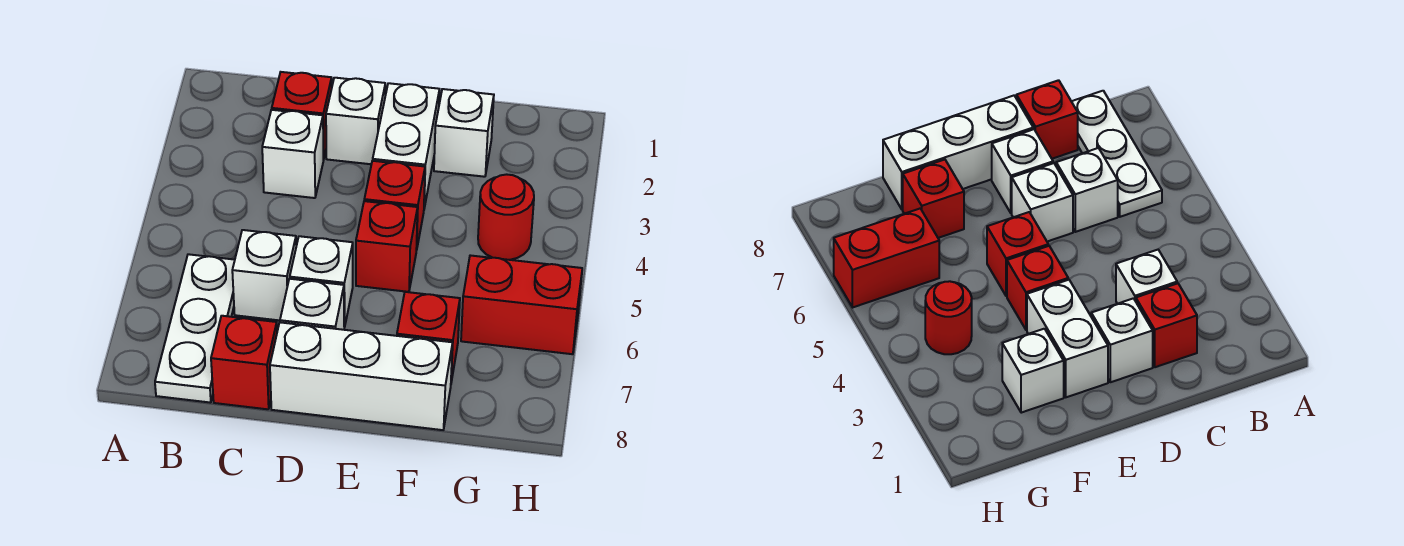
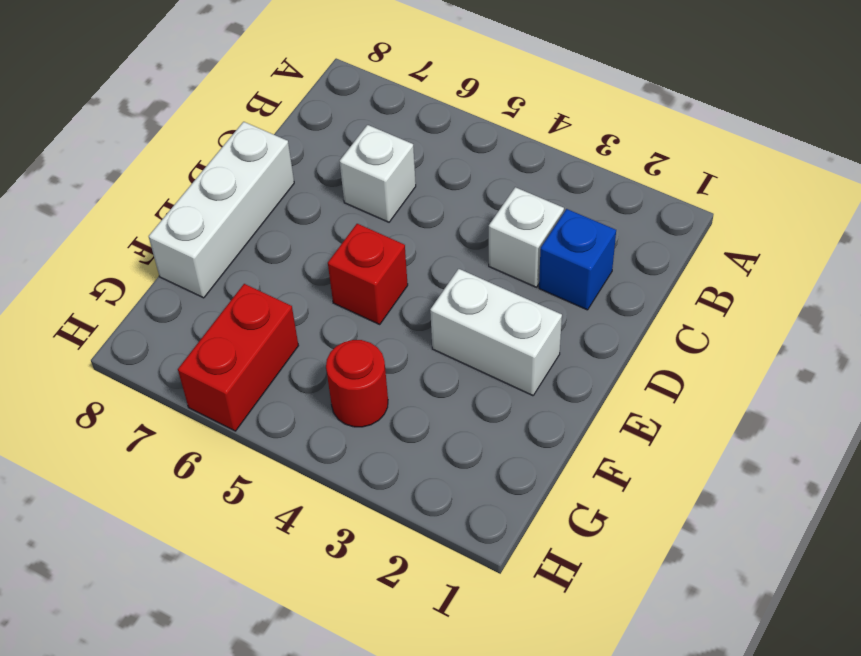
blue 1x1 brick [539,209,616,310] -> red 1x1 brick [272,72,332,159]
none -> white 1x3 plate [155,254,235,403]
none -> red 1x1 brick [211,316,277,409]
none -> white 1x1 brick [326,78,385,164]

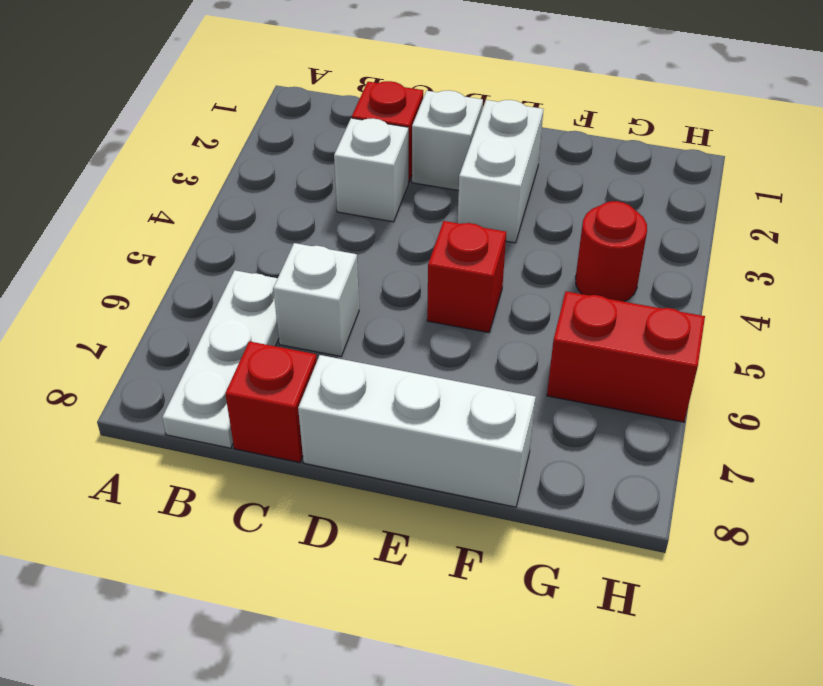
none -> white 1x1 brick [290,236,353,328]
none -> white 1x1 brick [280,279,344,330]
none -> red 1x1 brick [364,161,425,250]

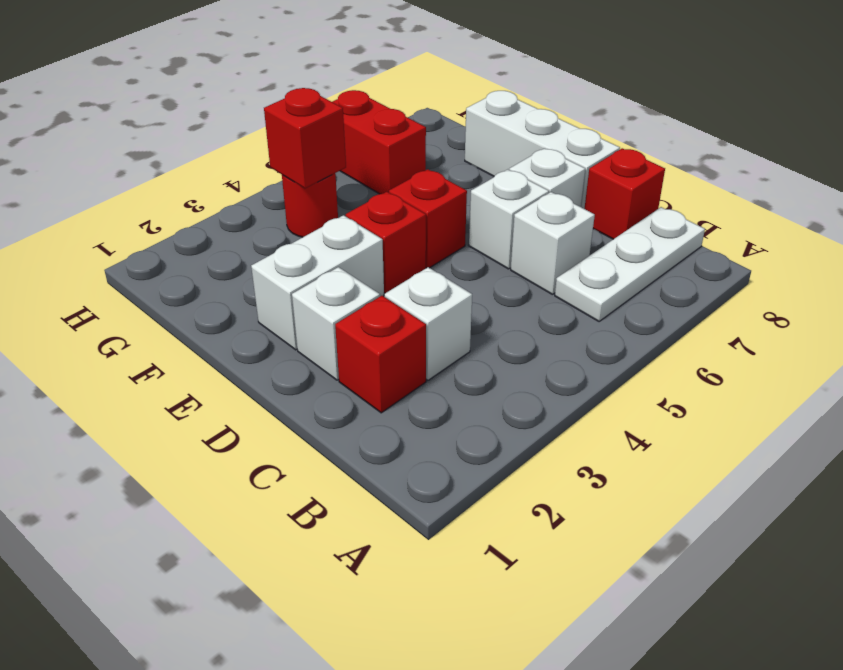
red 1x1 brick [264,88,346,188] -> red 1x1 brick moved to [397,292,460,382]
none -> white 1x1 brick [434,89,494,177]

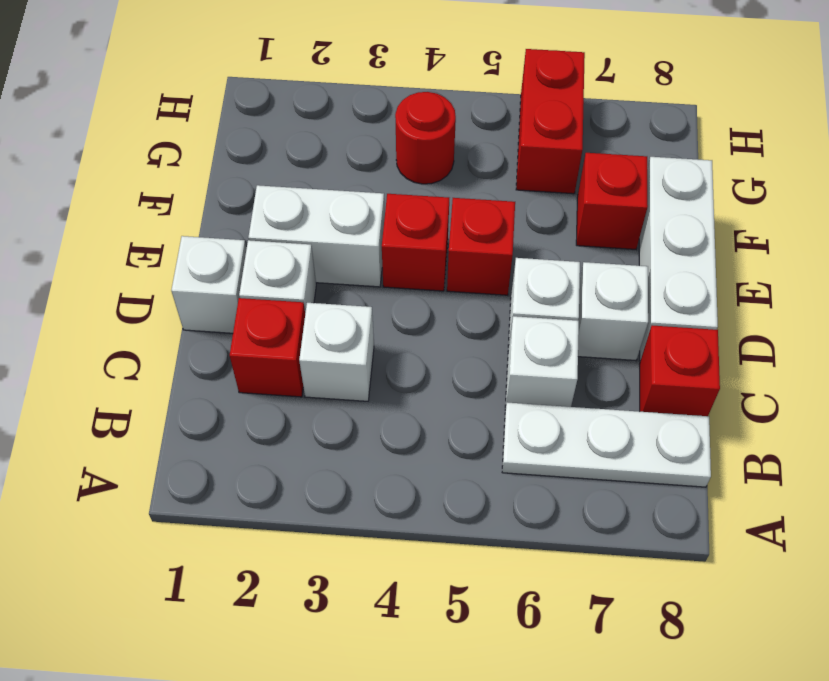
white 1x1 brick [171,236,246,333] -> white 1x1 brick moved to [434,89,494,177]

